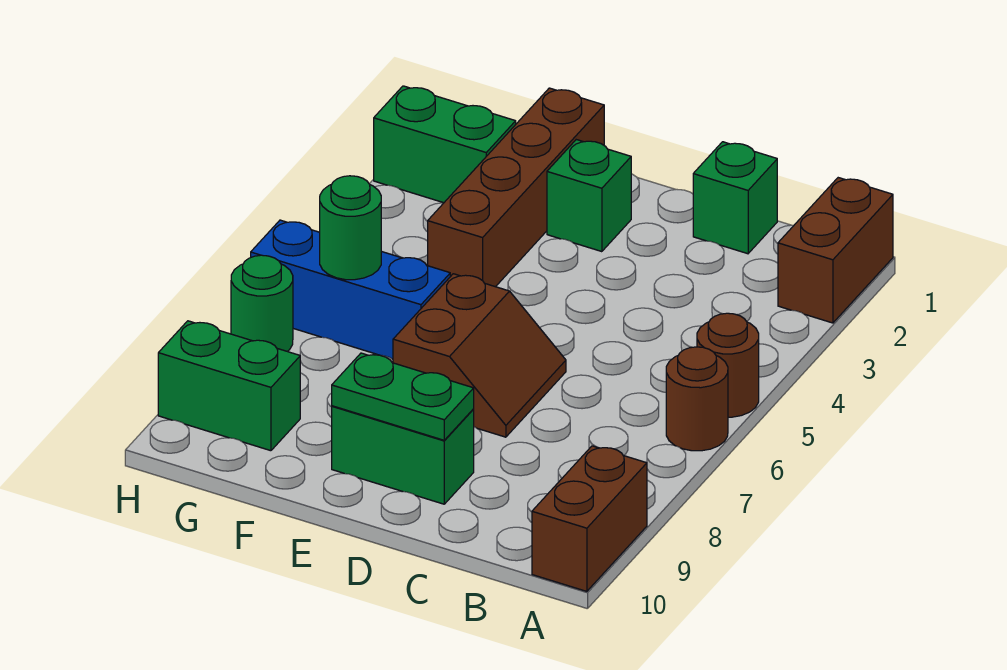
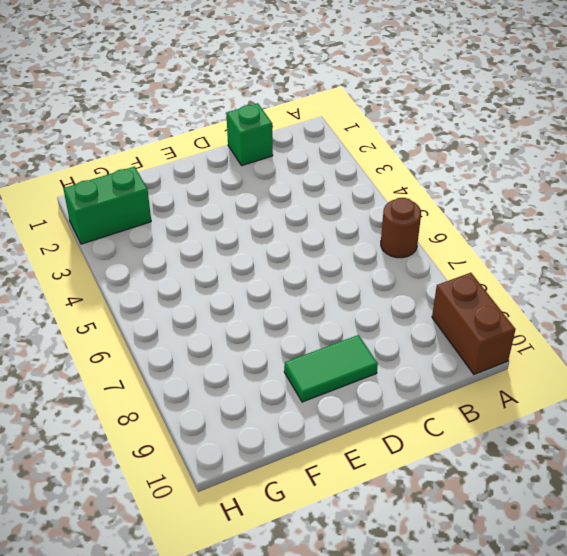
green 1x2 tile [284,335,378,402] -> green 1x2 brick [332,406,474,504]
none -> brown 1x2 brick [778,178,893,323]
none -> brown 1x1 round brick [697,313,759,417]
none -> brown 2x2 slope [393,274,566,437]

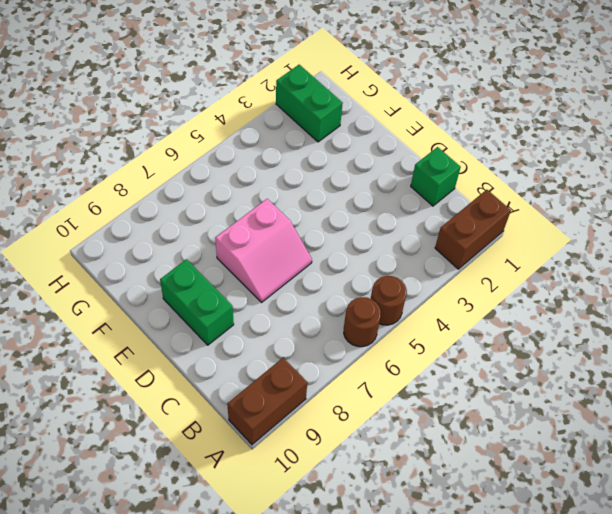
pink 2x2 slope [215,199,312,302] -> brown 2x2 slope [393,274,566,437]
none -> green 1x1 brick [547,140,631,252]
none -> brown 1x4 brick [428,88,604,287]
none -> blue 1x3 brick [251,220,450,359]

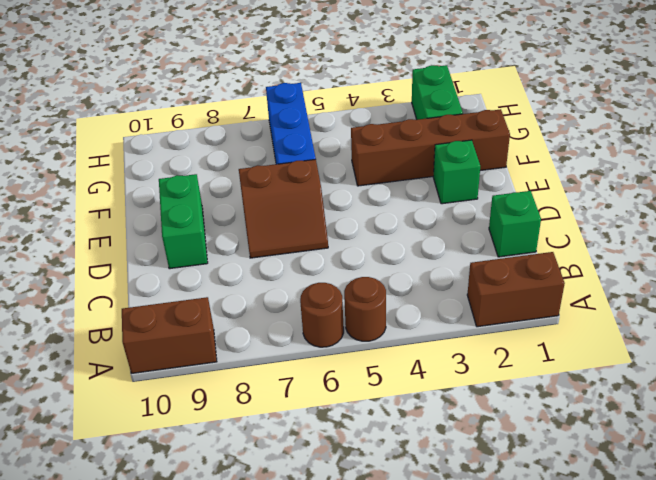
none -> green 1x2 brick [158,321,300,451]
none -> green 1x1 round brick [231,255,293,351]
none -> green 1x2 plate [332,353,474,440]

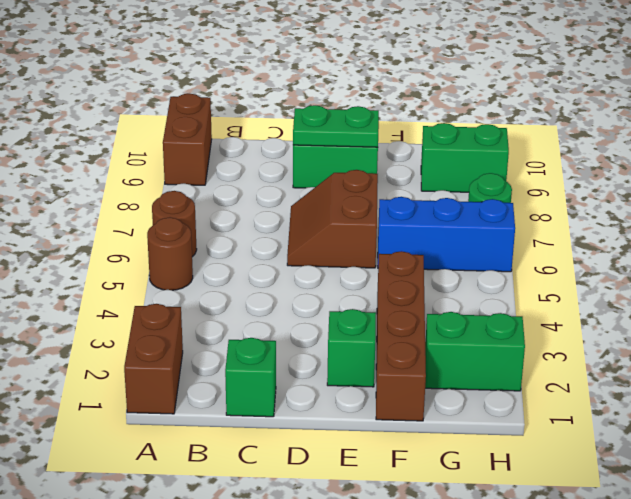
none -> green 1x1 round brick [320,176,381,280]

